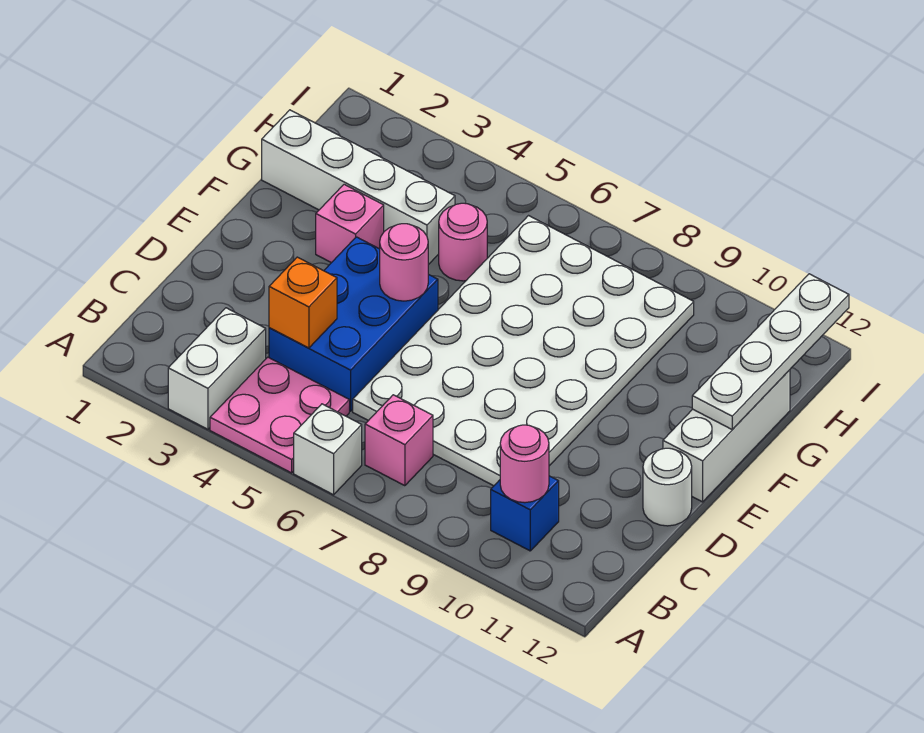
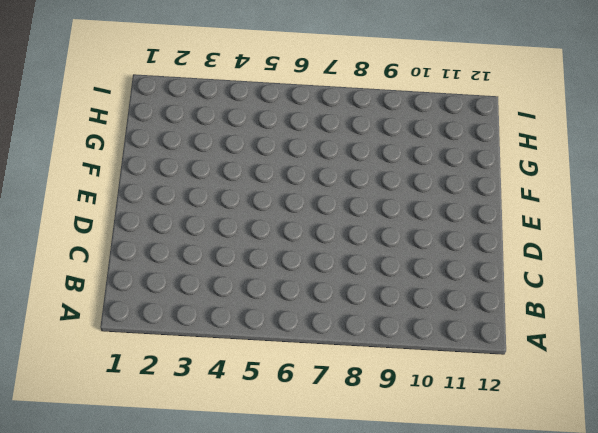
none -> white 1x2 brick [168,308,266,429]
none -> pink 2x2 plate [210,357,349,473]
none -> white 1x1 brick [294,404,362,495]

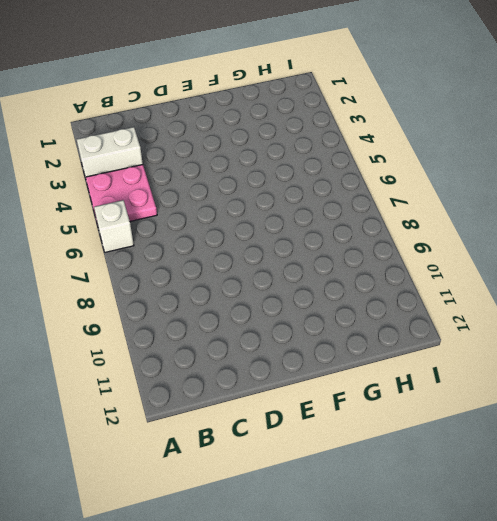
none -> pink 1x1 brick [365,395,433,486]
none -> blue 1x1 brick [491,476,559,551]
none -> blue 2x3 brick [269,237,438,411]

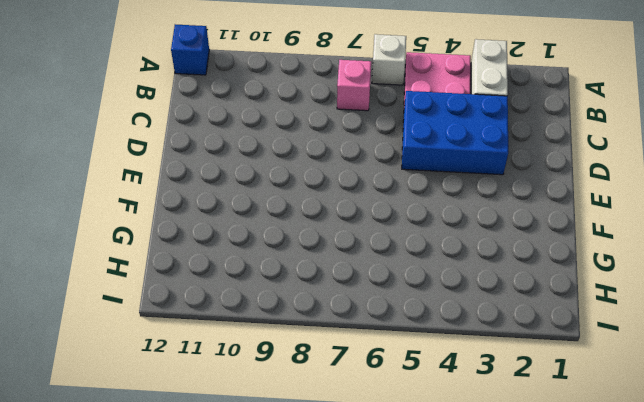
blue 1x1 brick [171,24,209,75] -> blue 1x1 brick moved to [491,476,559,551]
blue 2x3 brick [402,91,508,175] -> blue 2x3 brick turned to [269,237,438,411]
none -> white 4x6 plate [353,216,694,486]
none -> white 1x1 round brick [643,448,692,526]
none -> white 1x3 brick [663,370,790,502]

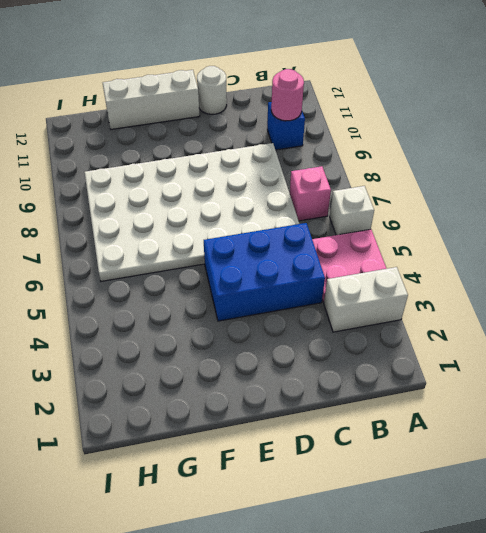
none -> pink 1x1 brick [316,184,384,263]
none -> white 1x4 brick [262,110,455,265]
none -> pink 1x1 round brick [439,203,487,281]

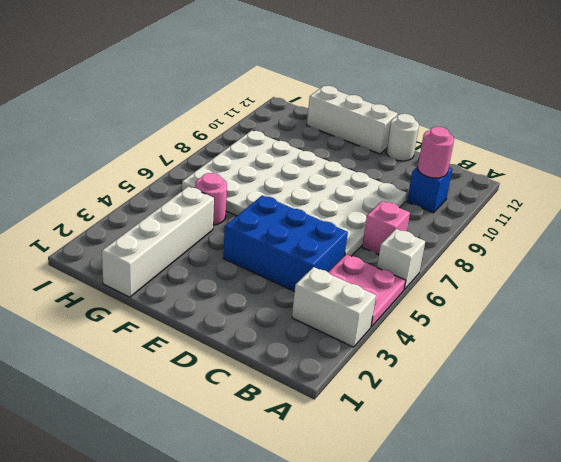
none -> pink 1x1 brick [316,184,384,263]
none -> orange 1x1 brick [269,257,337,348]
none -> pink 1x1 round brick [380,224,428,301]

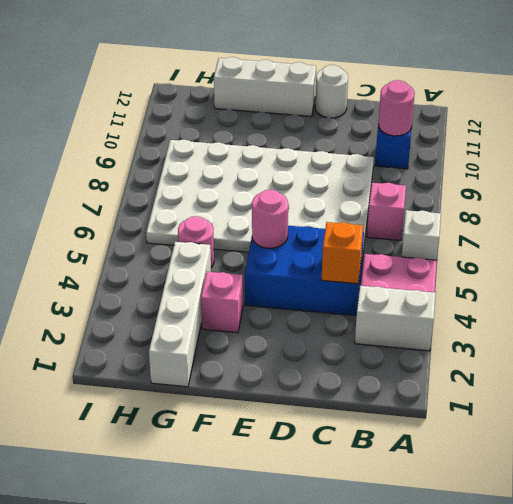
none -> white 1x4 plate [692,274,849,429]

